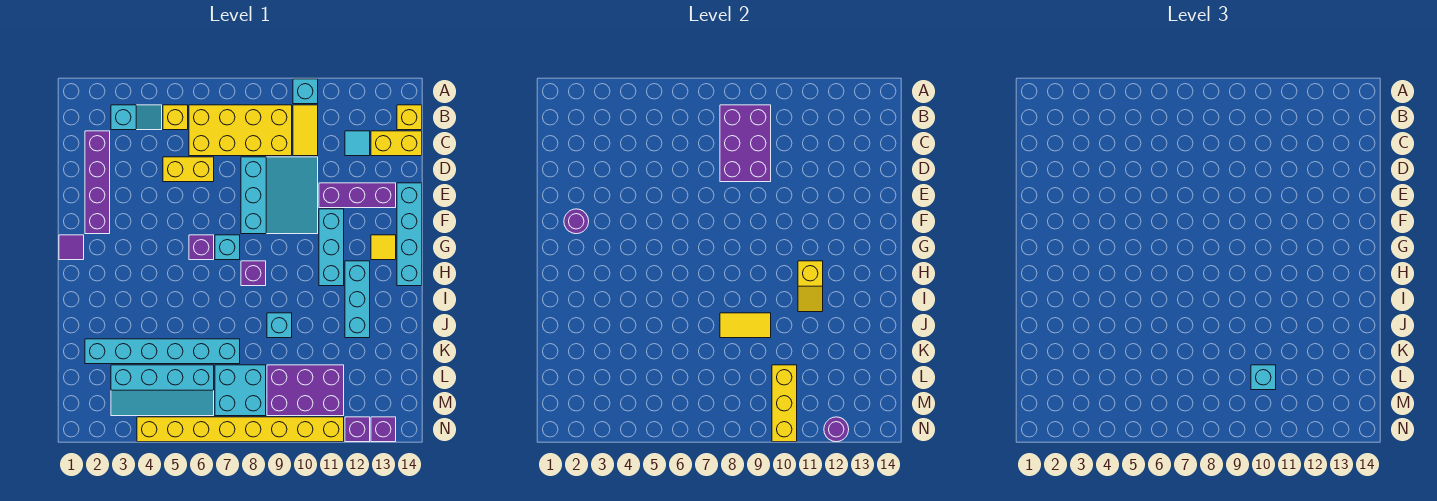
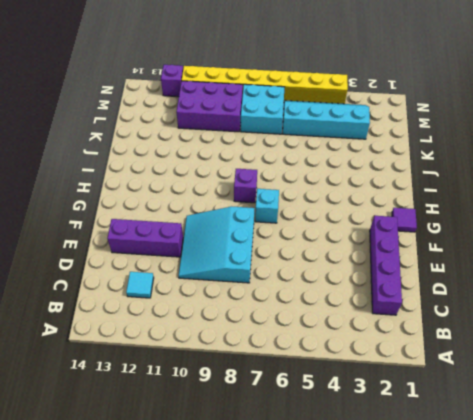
none -> cyan 1x1 brick [293,79,318,104]
none -> cyan 1x2 slope [111,105,162,130]
none -> yellow 1x1 brick [163,105,188,130]
none -> yellow 2x4 brick [189,105,292,156]

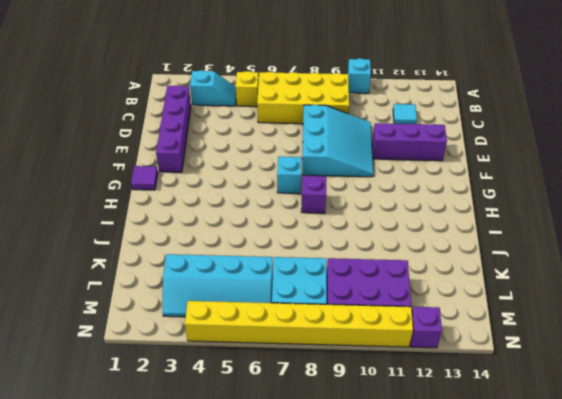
none -> yellow 1x2 tile [293,105,318,156]
none -> yellow 1x1 brick [397,105,422,130]
none -> yellow 1x2 brick [371,131,422,156]
none -> yellow 1x2 brick [163,157,214,182]

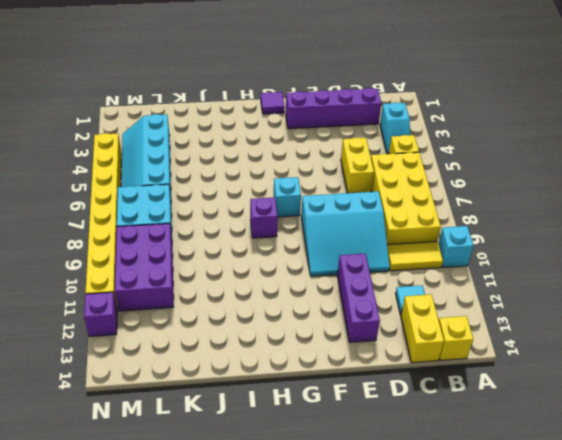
none -> cyan 1x4 brick [397,183,422,286]
none -> cyan 1x3 brick [319,209,344,286]
none -> purple 1x1 brick [189,235,214,260]
none -> yellow 1x1 tile [371,235,396,260]

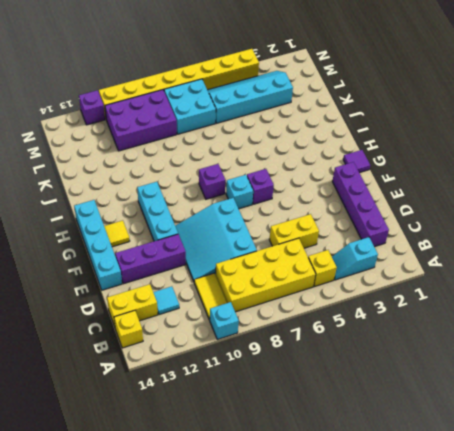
none -> cyan 1x3 brick [345,261,370,338]
none -> cyan 1x1 brick [267,313,292,338]
none -> cyan 1x6 brick [85,339,240,364]
none -> purple 1x1 brick [371,417,396,442]

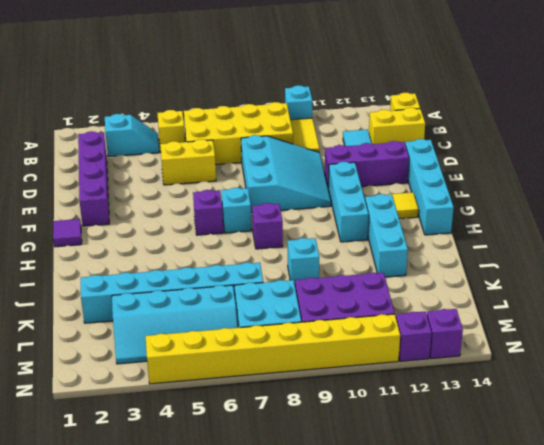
none -> purple 2x3 brick [720,105,771,182]
none -> purple 1x1 round brick [564,209,589,234]
none -> yellow 1x2 slope [798,261,823,312]
none -> yellow 1x2 tile [720,313,771,338]

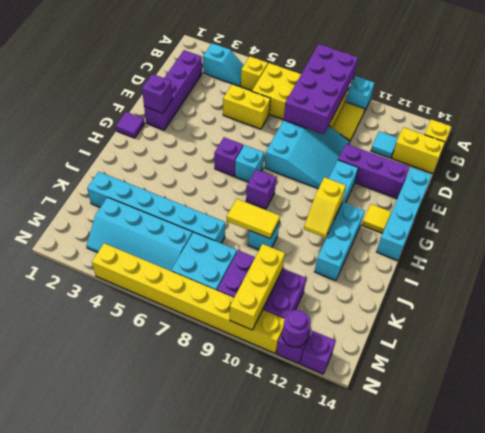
purple 2x4 brick [284,44,358,134] -> purple 2x3 brick [720,105,771,182]
purple 1x1 brick [142,74,173,113] -> purple 1x1 round brick [564,209,589,234]
none -> cyan 1x1 brick [1251,365,1276,390]

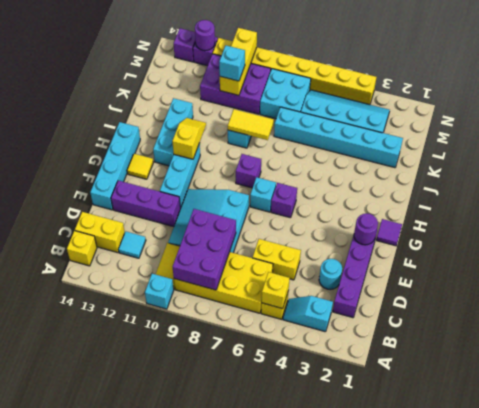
yellow 1x1 brick [262,272,290,309] -> none
cyan 1x1 round brick [319,259,342,290] -> none

